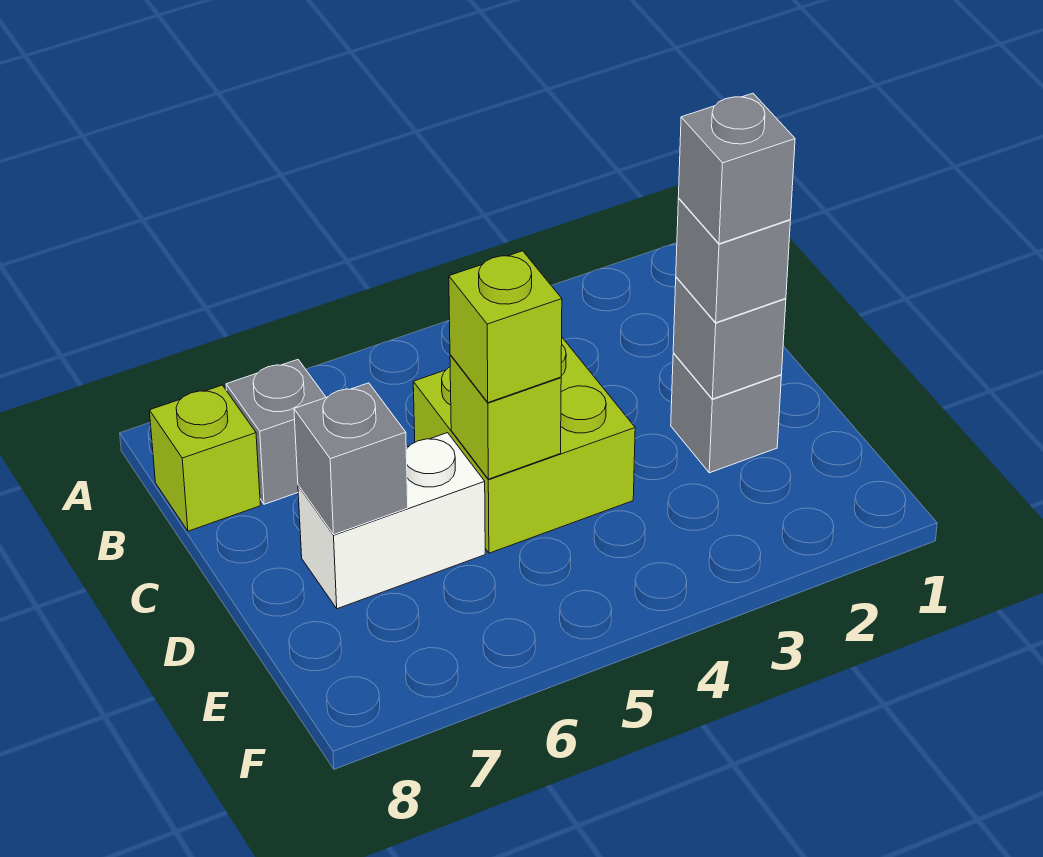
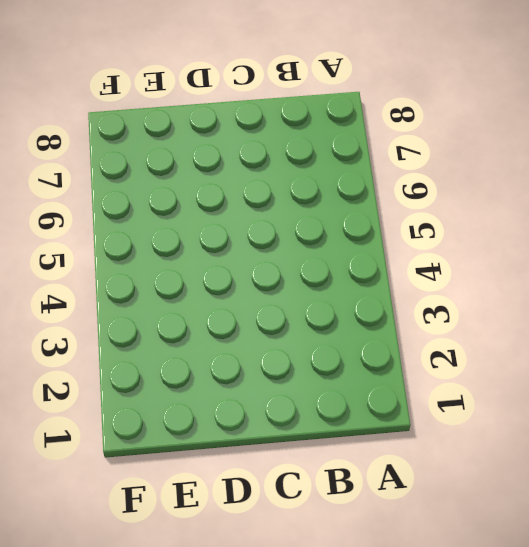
none -> grey 1x1 brick [226,360,326,504]
none -> lime 1x1 brick [149,385,260,531]

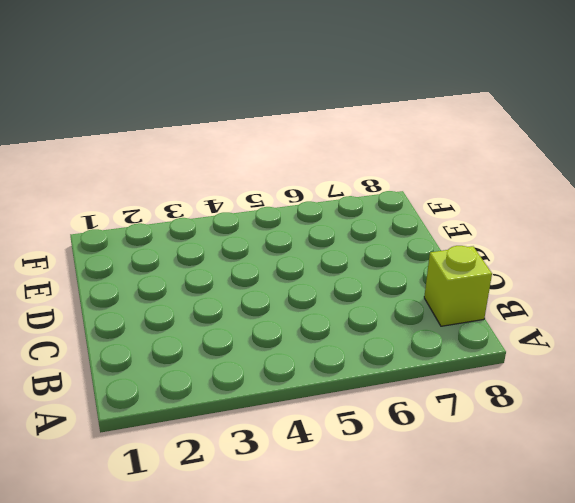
none -> grey 1x1 brick [226,360,326,504]
none -> lime 2x2 brick [413,338,635,553]

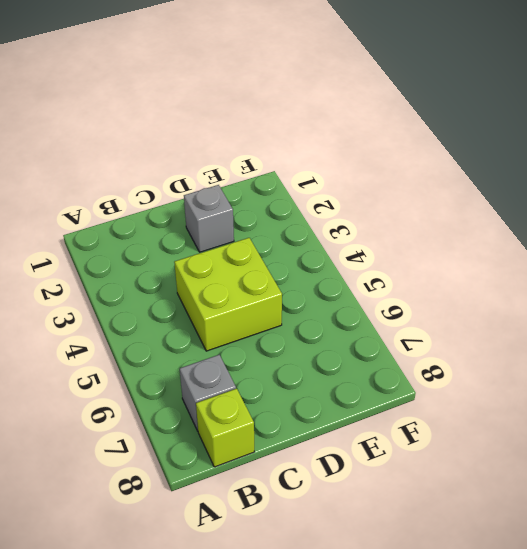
none -> white 1x2 brick [298,433,485,609]
none -> grey 1x1 brick [673,277,786,399]

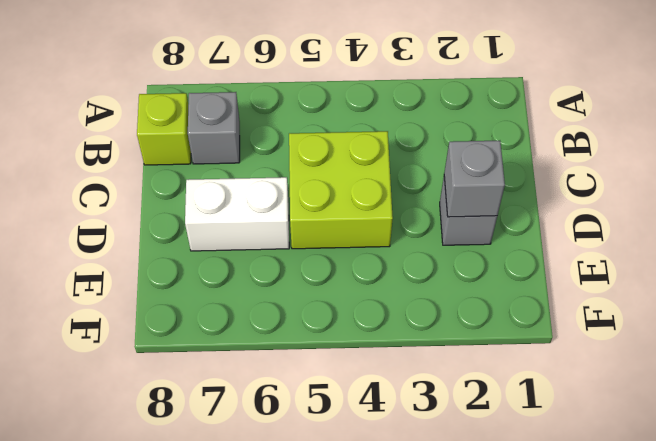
none -> lime 1x1 brick [450,355,561,479]
none -> grey 1x1 brick [294,383,408,534]

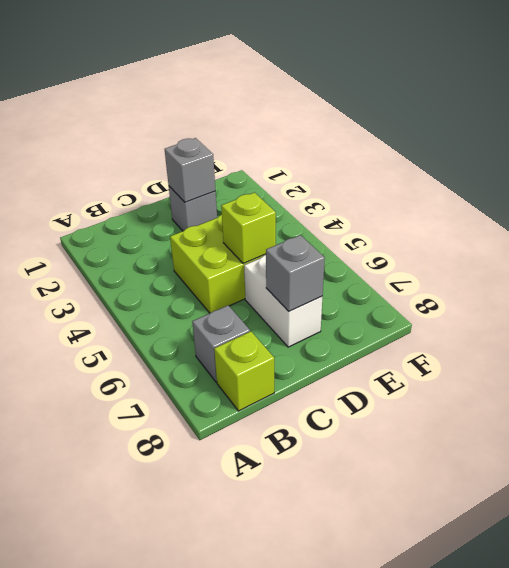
none -> grey 1x1 brick [676,199,790,323]
none -> lime 1x1 brick [449,251,562,402]

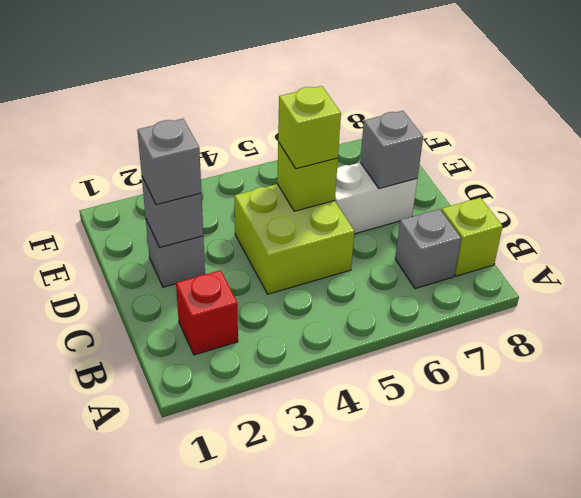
red 1x1 brick [176,270,238,355] -> none
none -> grey 1x1 brick [678,93,795,244]

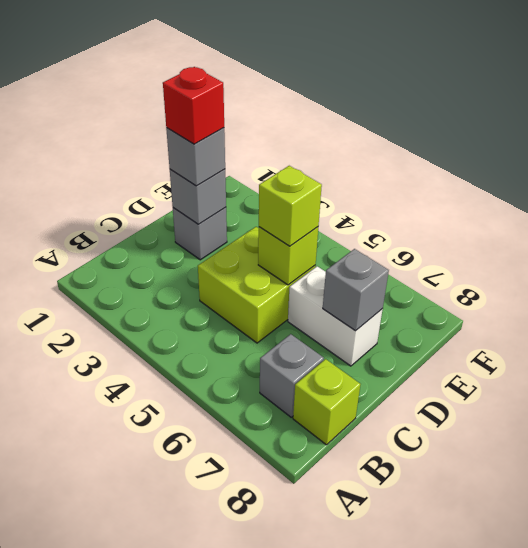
red 1x1 brick [163,67,224,144] -> grey 1x1 brick [678,93,795,244]

